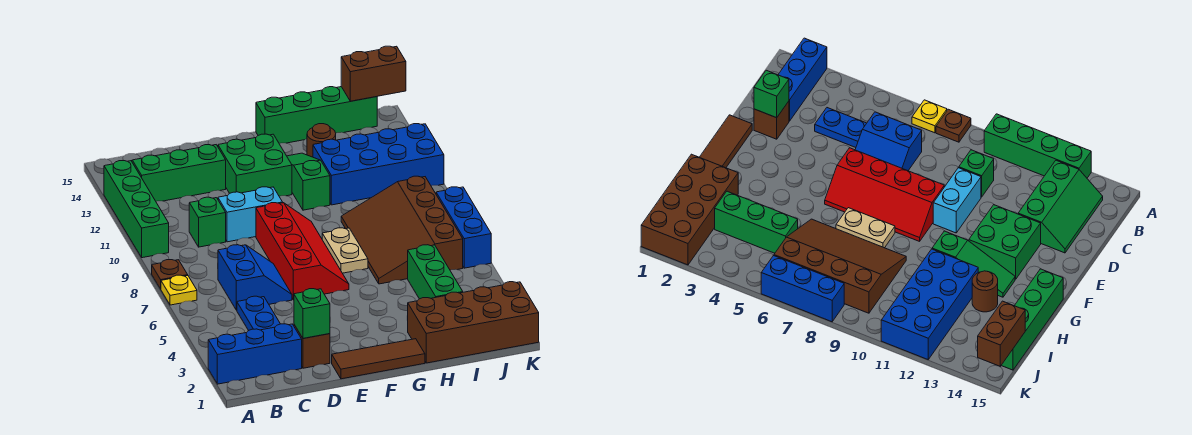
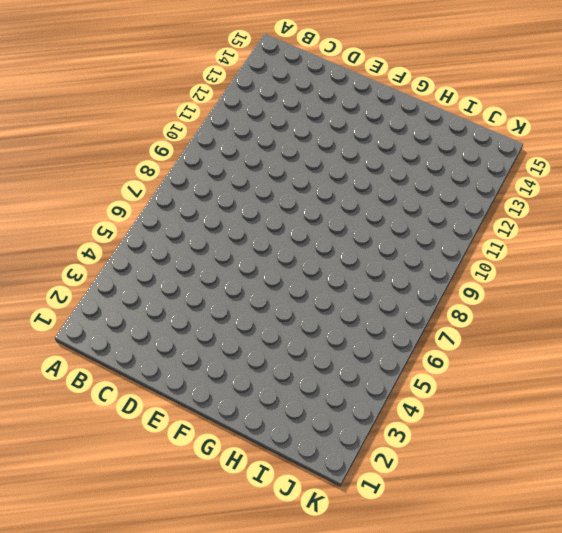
none -> blue 1x3 brick [208,324,302,384]
none -> yellow 1x1 plate [161,275,197,305]
none -> brown 1x1 plate [152,260,188,289]

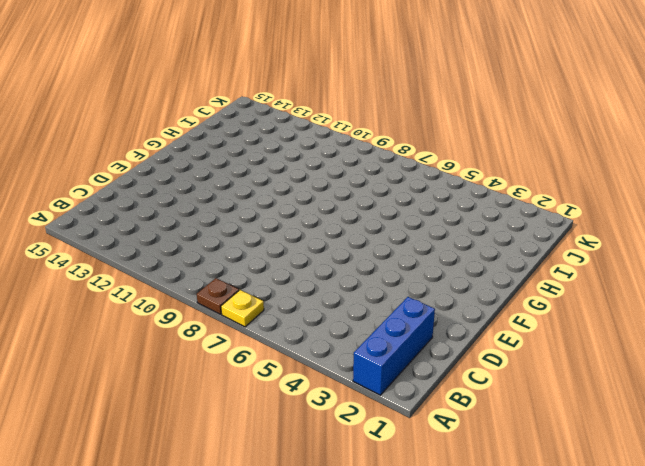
none -> green 1x4 brick [104,160,169,258]
none -> green 2x3 slope [132,145,226,201]
none -> blue 1x2 plate [237,296,280,331]

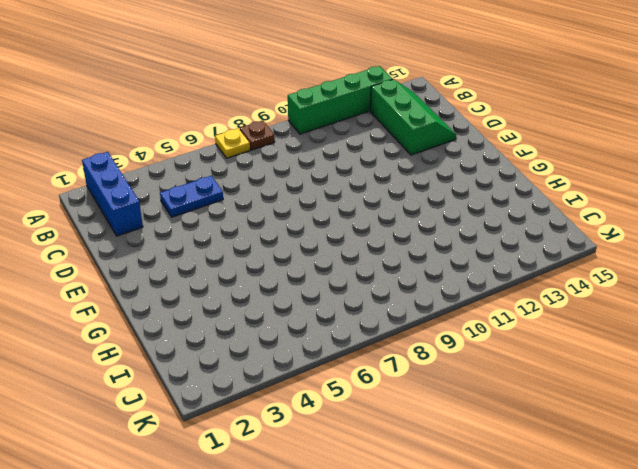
none -> blue 2x2 slope [218,245,292,310]
none -> green 1x1 brick [189,197,226,247]
none -> brown 1x1 brick [294,325,330,368]

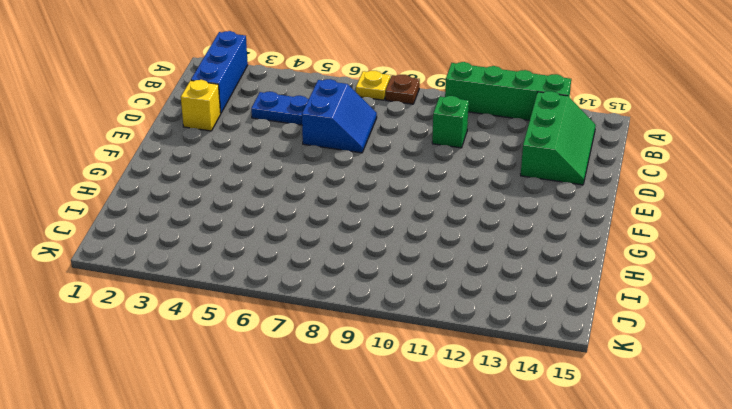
blue 2x2 slope [302,79,377,153] -> blue 2x2 slope turned to [218,245,292,310]
yellow 1x1 brick [181,80,221,131] -> brown 1x1 brick [294,325,330,368]
none -> cyan 1x2 brick [218,187,283,242]
none -> brown 1x3 tile [332,339,425,379]
none -> red 2x4 slope [256,203,349,300]

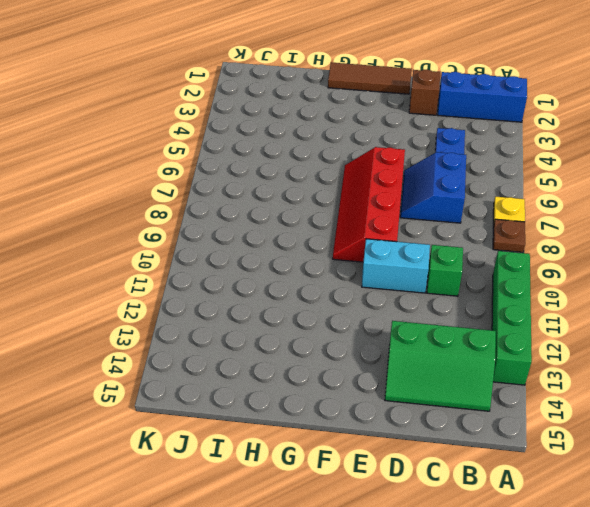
none -> green 2x2 brick [218,134,292,196]
none -> tan 1x2 plate [322,228,368,273]
none -> green 1x3 slope [287,153,330,210]

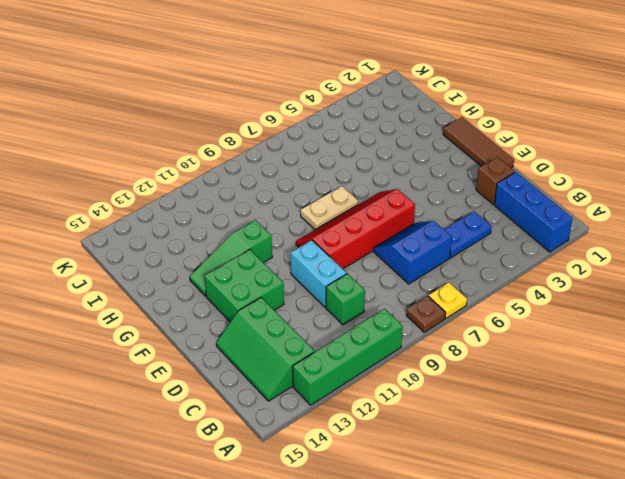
none -> green 1x4 brick [256,87,377,144]
none -> brown 2x4 brick [408,282,539,363]
none -> brown 3x4 slope [341,176,463,284]

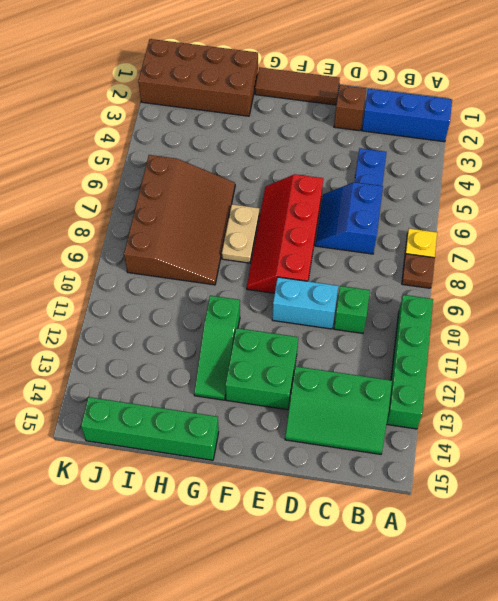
none -> blue 2x4 brick [313,124,444,205]
none -> brown 1x1 round brick [307,124,336,157]
none -> green 1x3 brick [408,245,463,299]

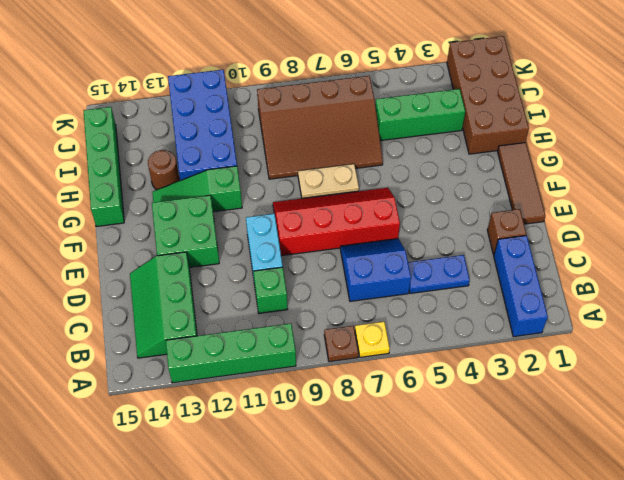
none -> blue 1x3 brick [436,187,491,268]
none -> green 1x1 brick [294,289,330,338]
none -> brown 1x2 brick [341,46,406,101]

